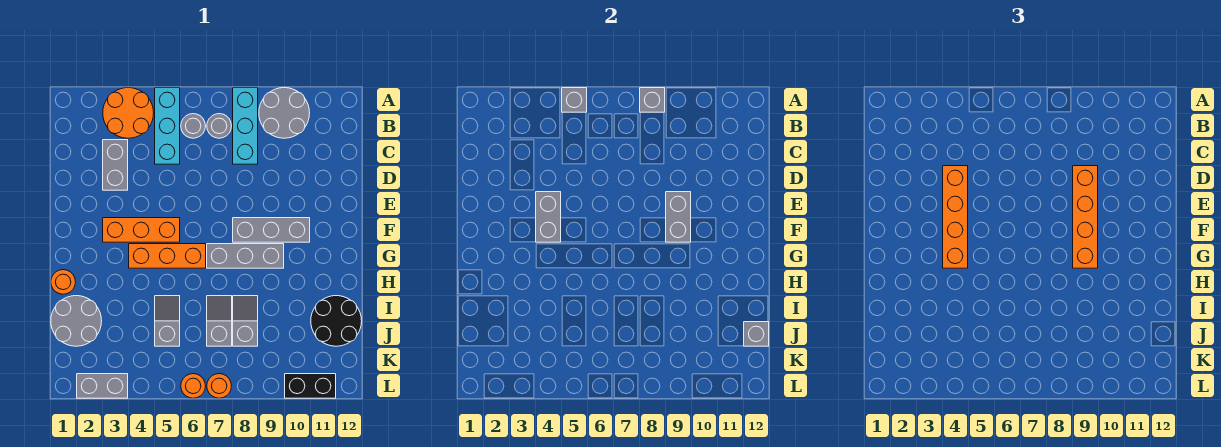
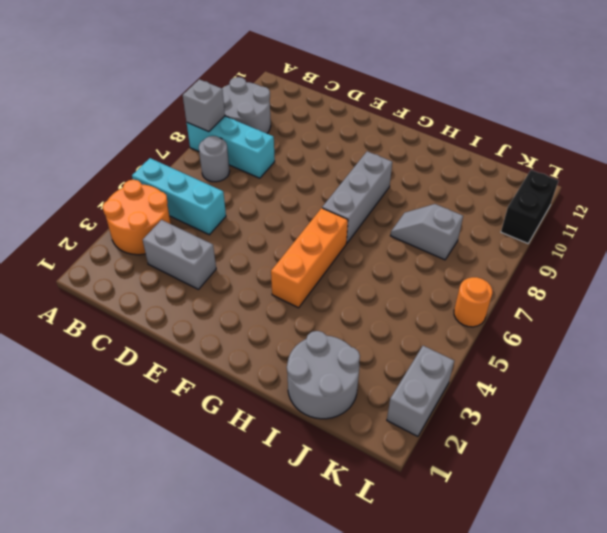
none -> grey 1x1 round brick [181,114,205,138]
none -> orange 1x3 brick [103,218,180,242]
none -> grey 1x3 brick [233,218,310,242]

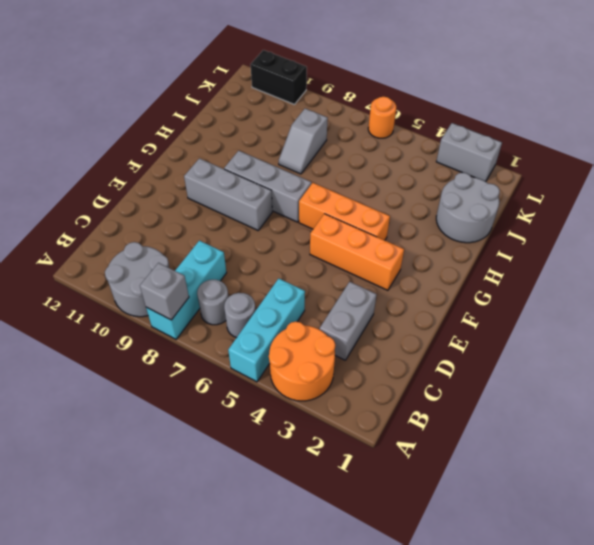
none -> orange 1x1 round brick [51,270,75,294]
none -> grey 1x2 slope [155,296,180,346]
none -> grey 1x2 slope [207,296,232,346]

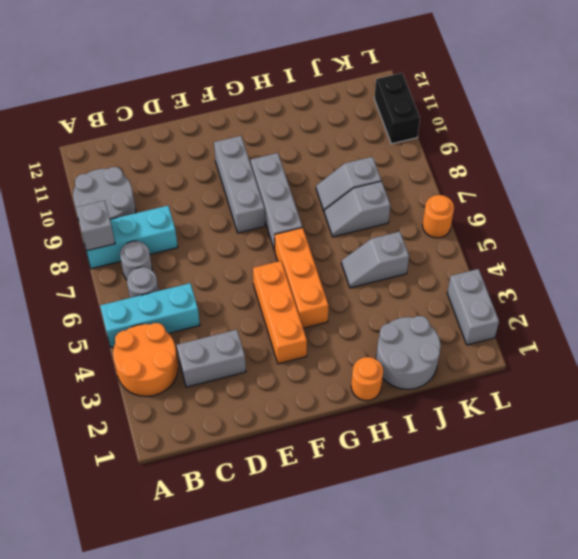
none -> black 2x2 round brick [311,296,362,346]
none -> orange 1x1 round brick [207,374,231,398]
none -> grey 1x1 brick [562,88,587,112]

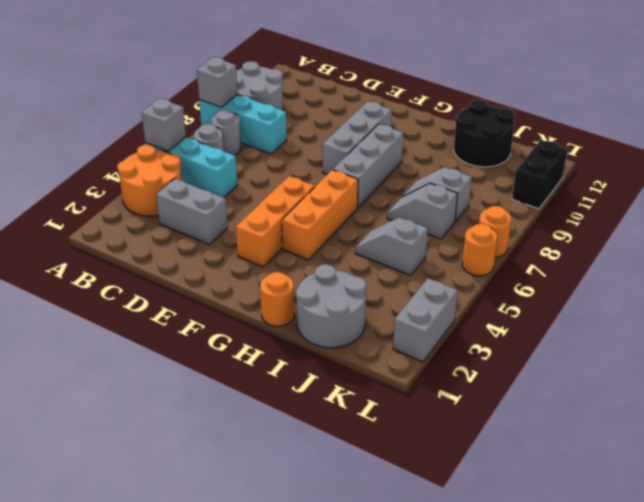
none -> grey 1x2 brick [536,192,561,242]
none -> grey 1x2 brick [666,192,691,242]
none -> grey 1x1 brick [744,322,769,346]

